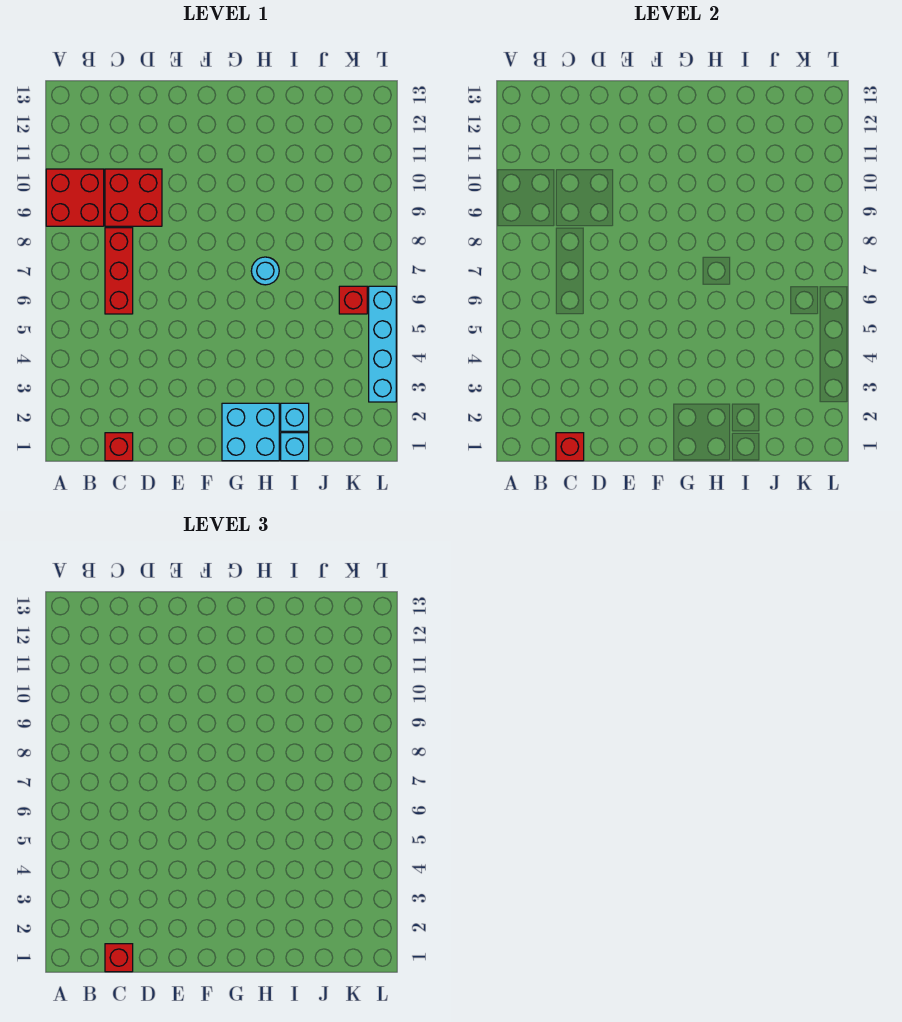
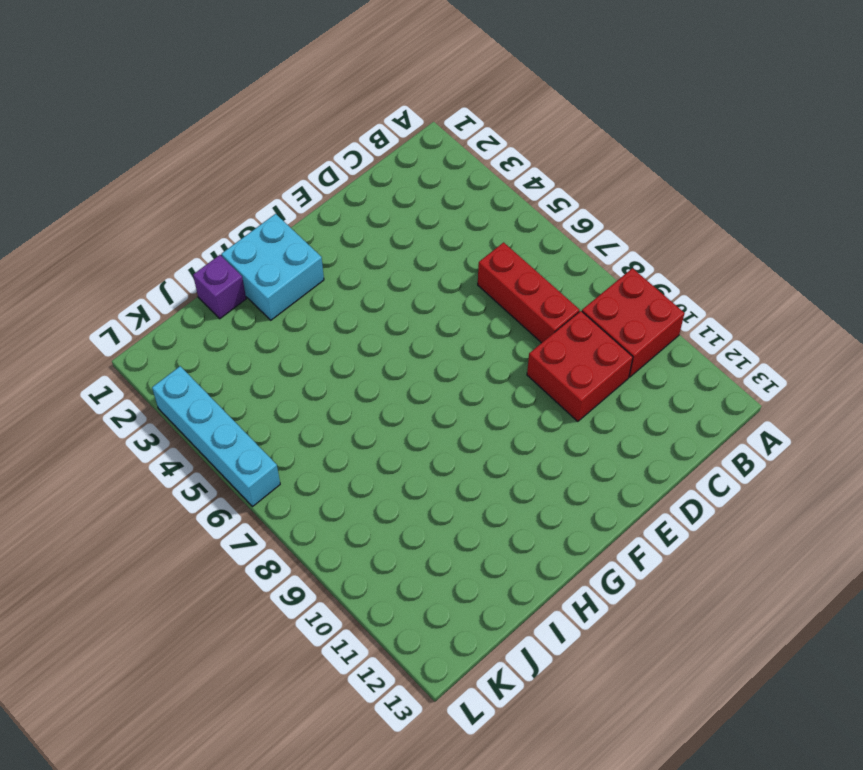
purple 1x1 brick [193,255,246,319] -> cyan 1x1 brick [281,433,309,461]
none -> red 1x1 brick [105,433,133,461]
none -> cyan 1x1 round brick [251,257,279,285]
none -> cyan 1x1 brick [281,403,309,431]

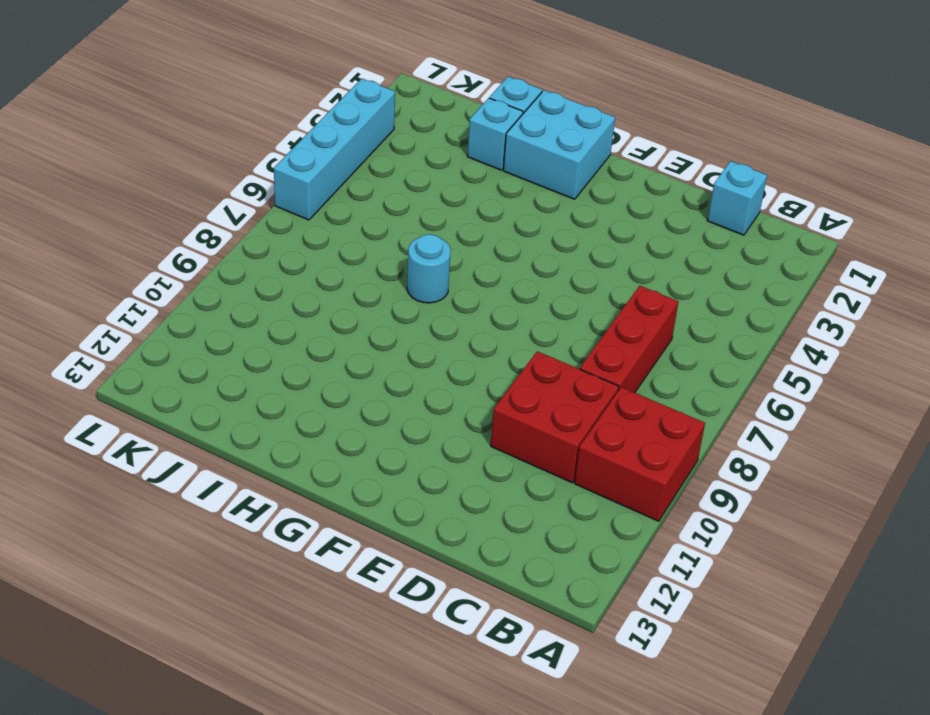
cyan 1x1 brick [707,161,767,235] -> red 1x1 brick [105,433,133,461]
none -> red 1x1 brick [339,286,367,314]
none -> red 1x1 brick [556,433,584,461]
none -> red 1x1 brick [105,944,133,972]

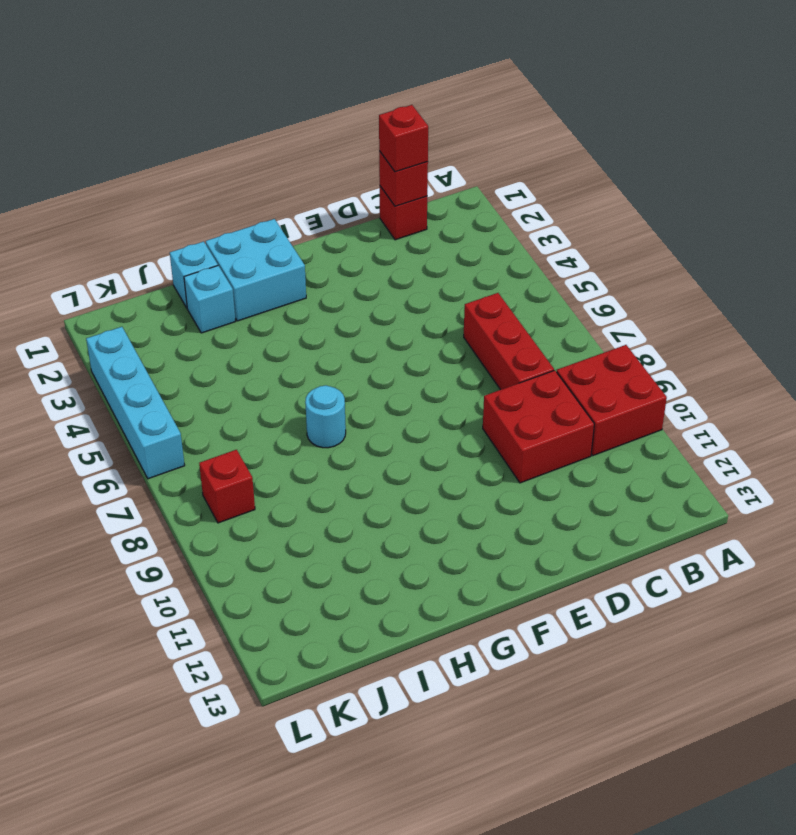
red 1x1 brick [199,450,255,523] -> red 1x1 brick moved to [339,286,367,314]

